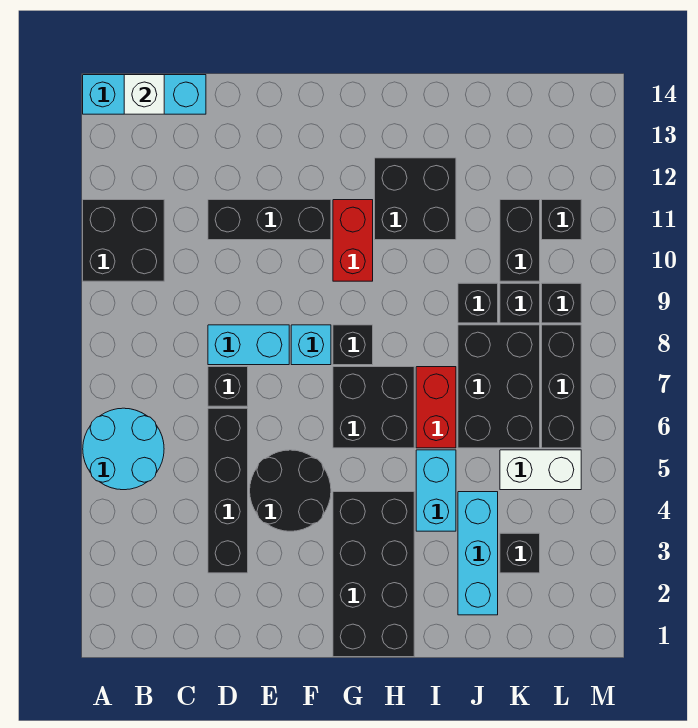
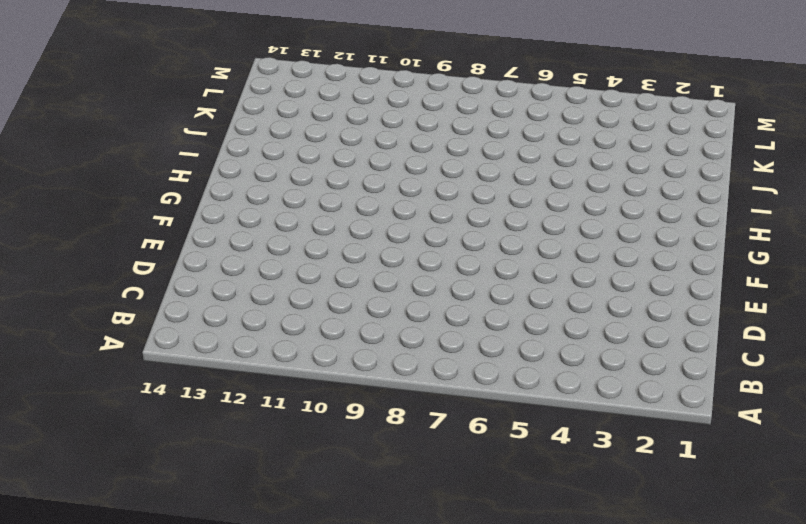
none -> cyan 2x2 round brick [83,408,164,490]
none -> black 2x2 brick [83,200,164,281]
none -> cyan 1x3 brick [83,75,206,114]

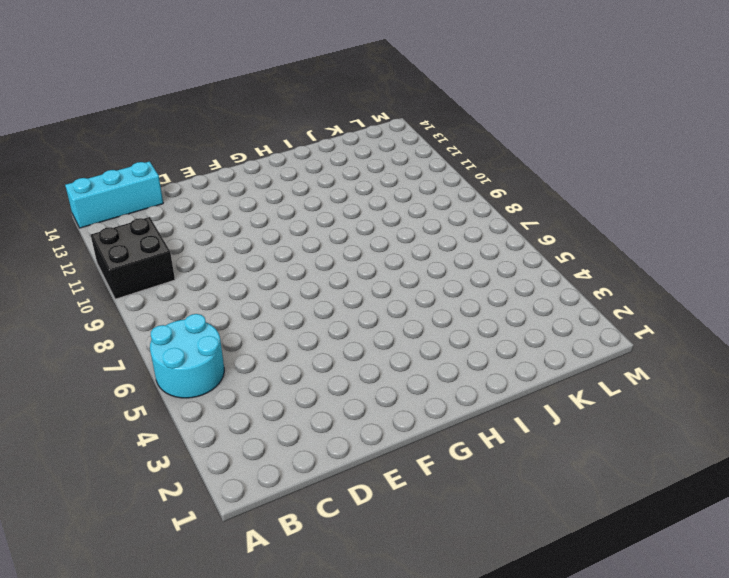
none -> black 1x4 brick [208,408,248,573]
none -> black 1x1 brick [208,367,248,406]
none -> cyan 1x2 brick [208,325,289,365]

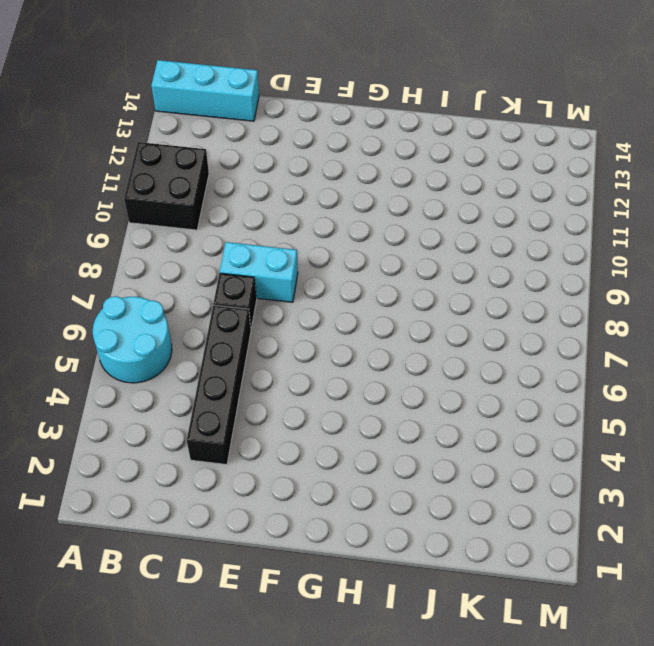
none -> black 1x3 brick [208,200,331,240]
none -> black 2x2 round brick [250,450,331,531]
none -> cyan 1x1 brick [291,325,331,365]

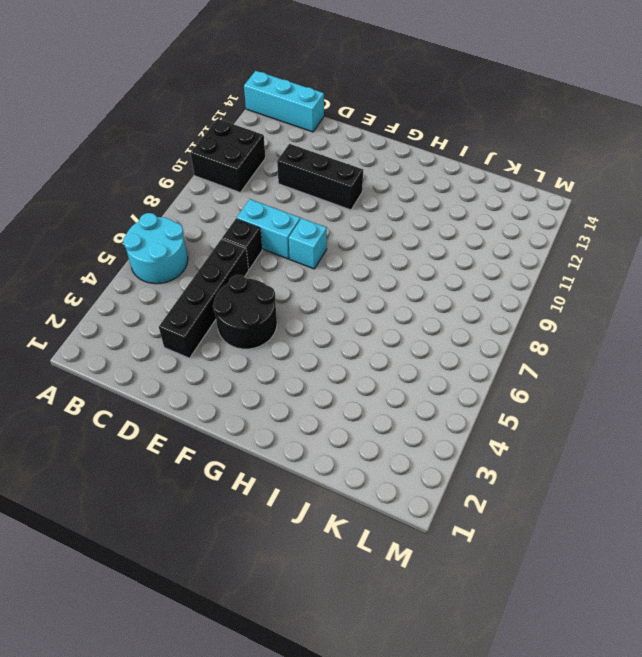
none -> black 2x4 brick [333,492,414,657]
none -> black 2x2 brick [333,367,414,448]
none -> black 1x1 brick [333,325,373,365]

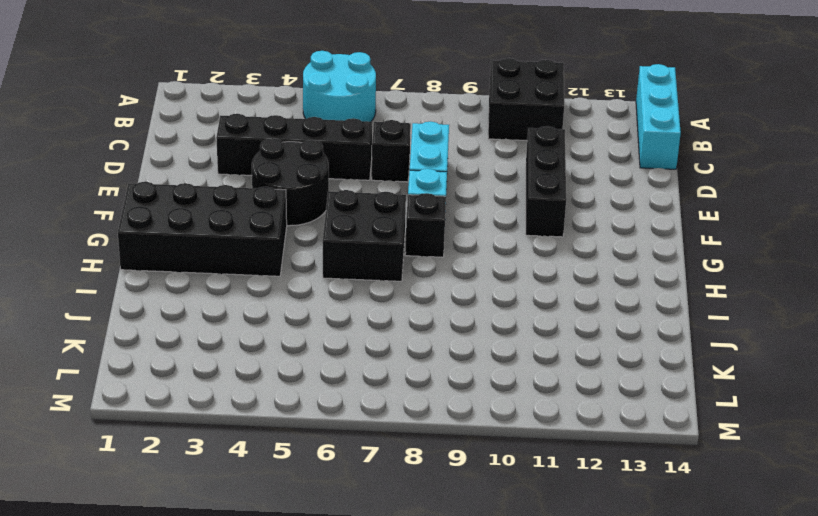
none -> red 1x2 brick [333,200,373,281]
none -> black 2x2 brick [375,158,456,240]
none -> cyan 1x2 brick [416,450,456,531]

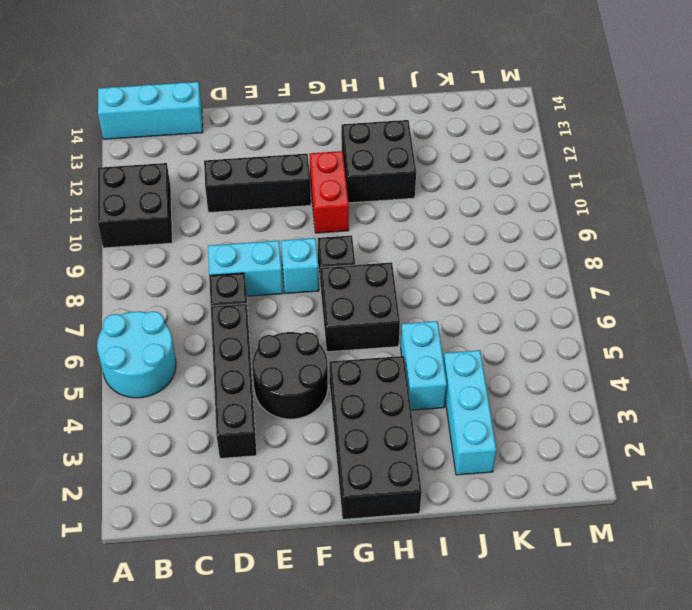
none -> red 1x2 brick [416,367,456,448]
none -> black 2x3 brick [458,325,540,448]
none -> black 1x1 brick [458,283,498,323]

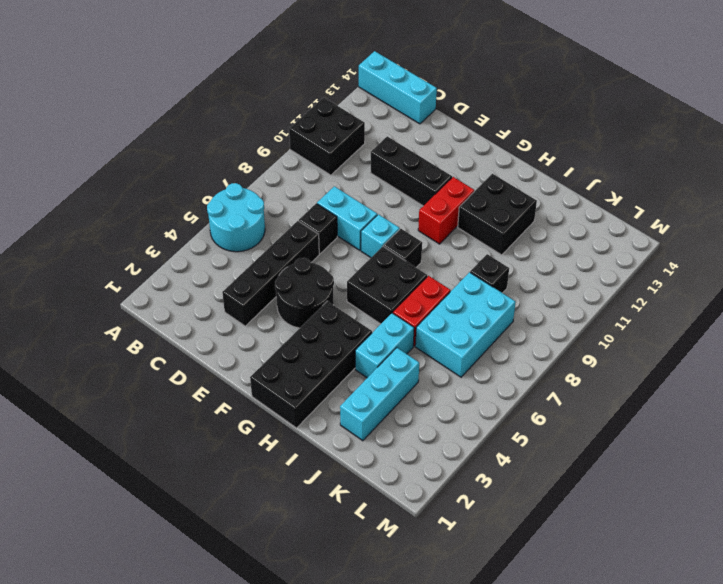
cyan 2x3 brick [415,272,516,377] -> black 2x3 brick [458,325,540,448]
none -> black 1x1 brick [500,533,540,573]
none -> white 1x2 brick [500,450,581,490]
none -> black 1x1 brick [500,283,540,323]

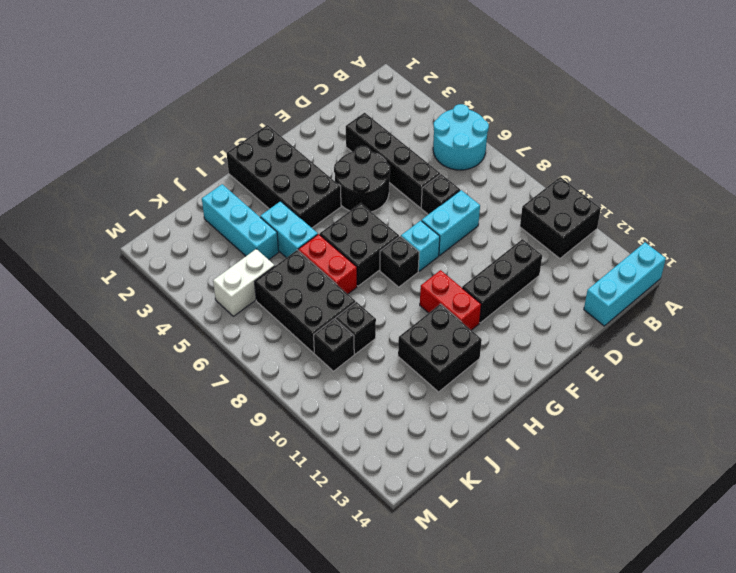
none -> black 1x1 brick [500,533,540,573]
none -> black 1x2 brick [500,200,540,281]
none -> black 1x3 brick [542,325,581,448]

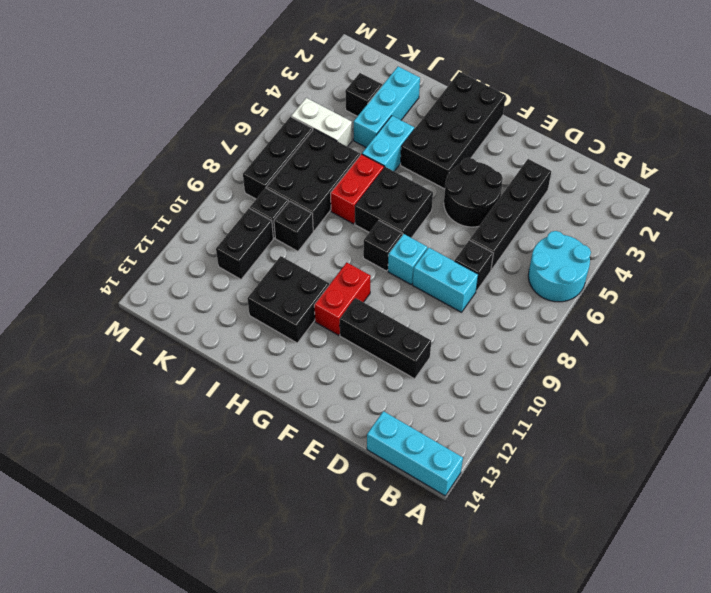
none -> black 2x2 brick [83,200,164,281]
none -> black 1x1 brick [542,283,581,323]
none -> black 1x1 brick [542,200,581,240]

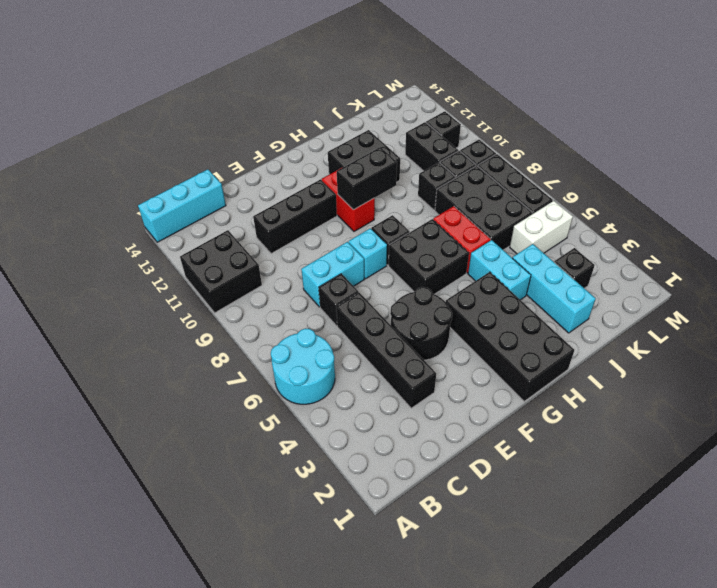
black 1x2 brick [337,147,397,210] -> none
none -> white 1x1 brick [124,75,164,114]

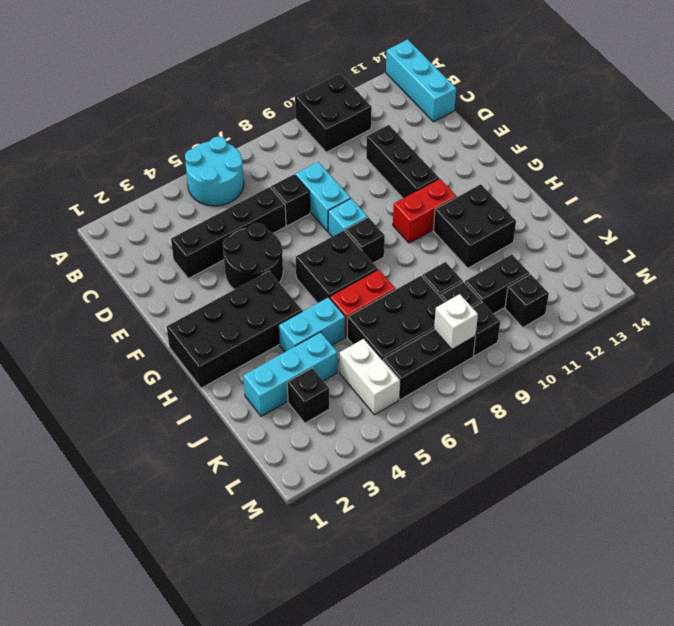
white 1x1 brick [434,294,478,349] -> white 1x1 brick moved to [124,75,164,114]

